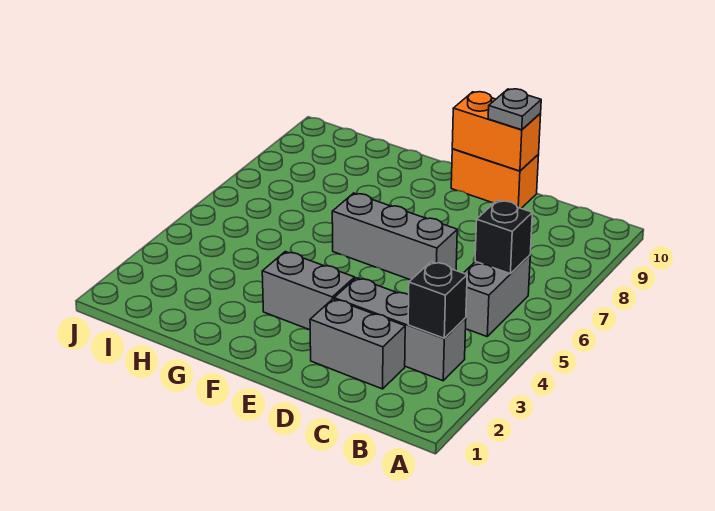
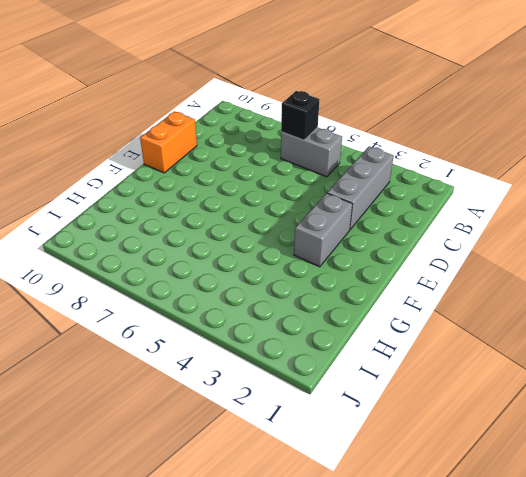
none -> grey 1x2 brick [310,299,405,389]
none -> grey 1x3 brick [332,193,457,280]

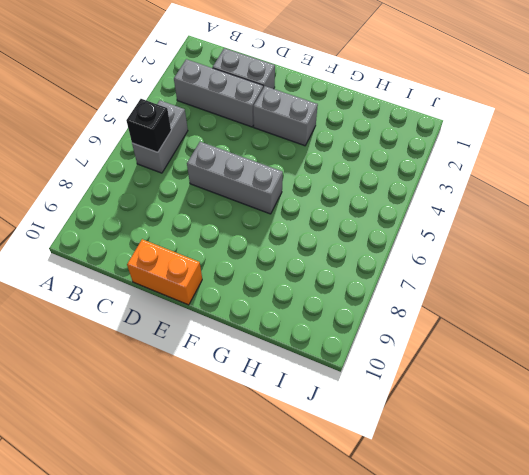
none -> black 1x1 brick [408,262,467,338]
none -> orange 1x2 brick [452,92,541,171]

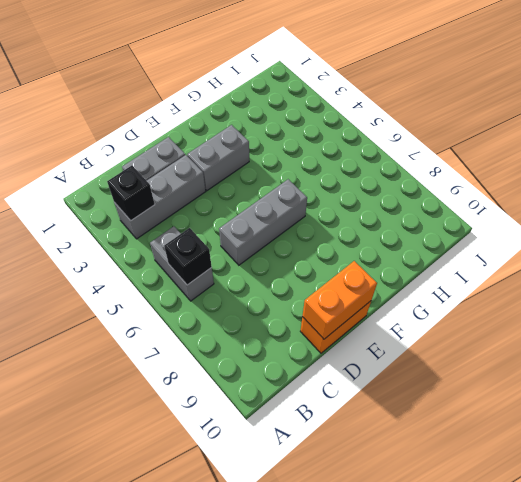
none -> grey 1x1 plate [488,89,541,130]

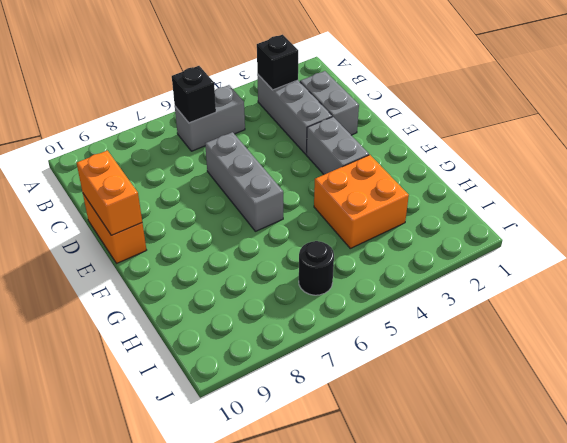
orange 2x2 brick [314,155,409,248] -> none
black 1x1 round brick [299,241,334,295] -> none
none -> grey 1x1 plate [488,89,541,130]

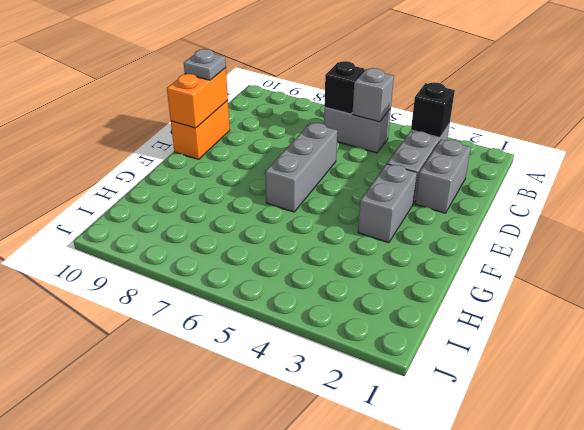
grey 1x1 brick [352,68,394,122] -> none

